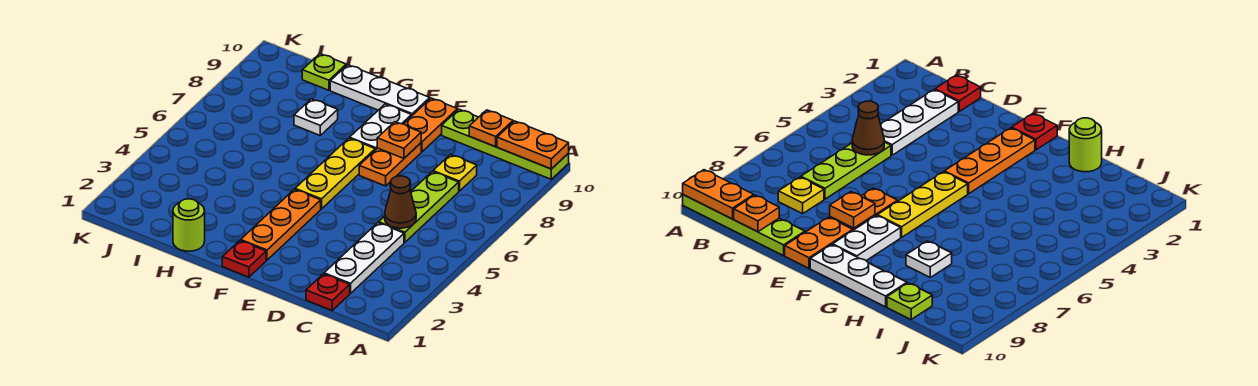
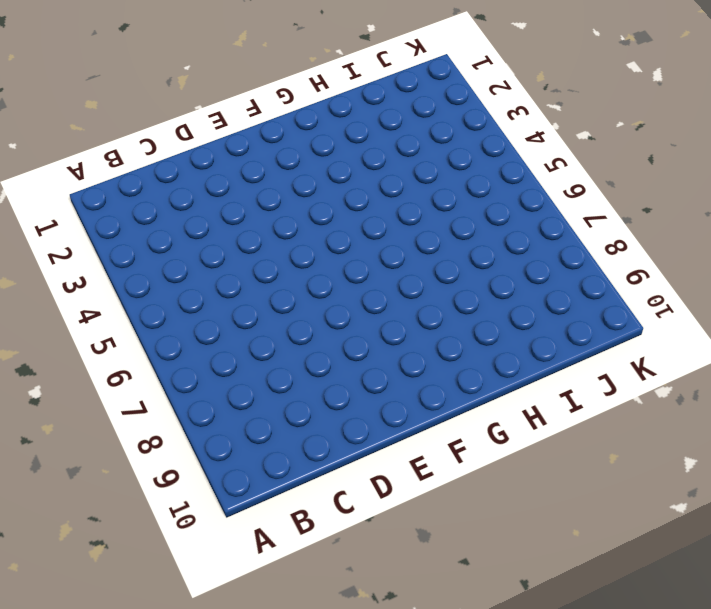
none -> lime 1x4 plate [442,109,569,179]
none -> red 1x1 plate [306,274,350,310]
none -> white 1x3 plate [324,223,404,294]

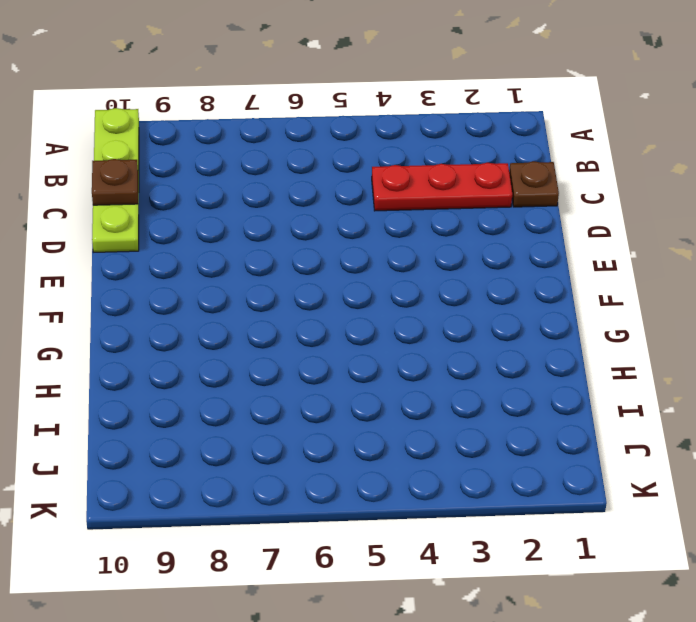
brown 1x1 plate [509,161,559,207] -> red 1x1 plate [306,274,350,310]
red 1x3 plate [372,163,512,211] -> white 1x3 plate [324,223,404,294]
brown 1x1 plate [92,159,138,205] -> orange 1x1 plate [469,110,513,147]
none -> lime 1x3 plate [379,172,459,242]
none -> yellow 1x1 plate [433,155,477,191]
none -> orange 1x2 plate [359,143,421,186]

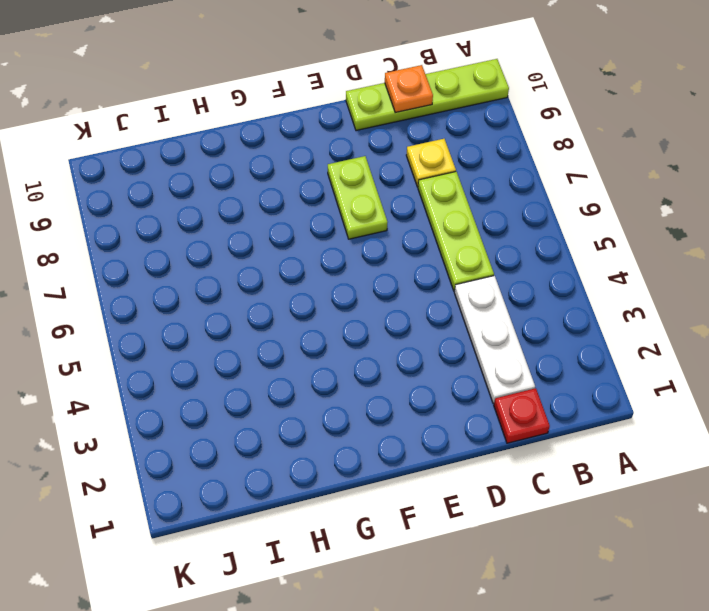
lime 1x2 plate [328,156,388,239] -> orange 1x2 plate [359,143,421,186]
none -> orange 1x2 plate [404,98,457,152]
none -> red 1x1 plate [222,241,266,277]
none -> orange 1x3 plate [241,189,321,260]

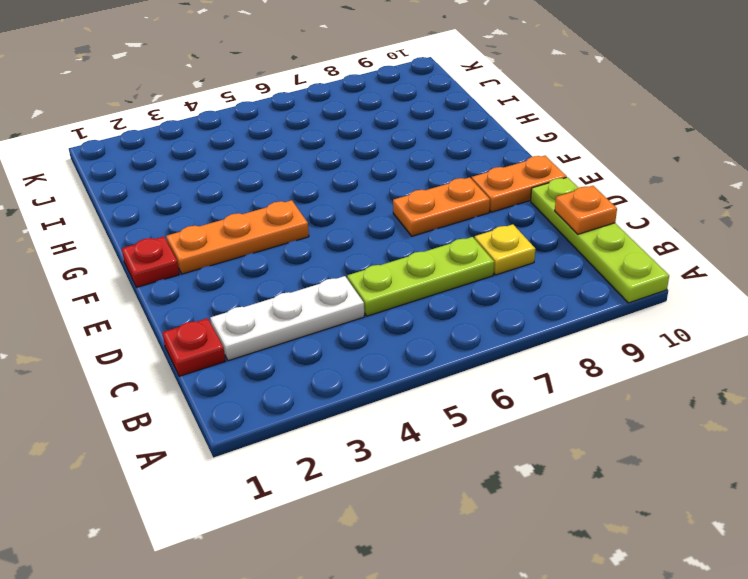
none -> yellow 1x3 plate [295,138,375,209]
none -> white 1x2 plate [350,104,412,150]
none -> white 1x3 plate [330,65,430,115]

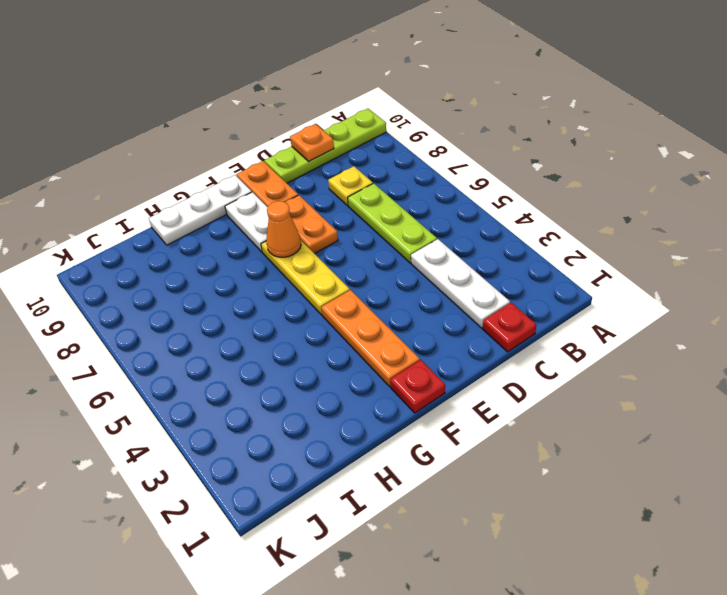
orange 1x1 cone [266,201,301,257] -> none
none -> lime 1x1 round brick [173,199,205,251]
none -> white 1x1 plate [294,99,338,135]
none -> lime 1x1 plate [302,54,346,90]

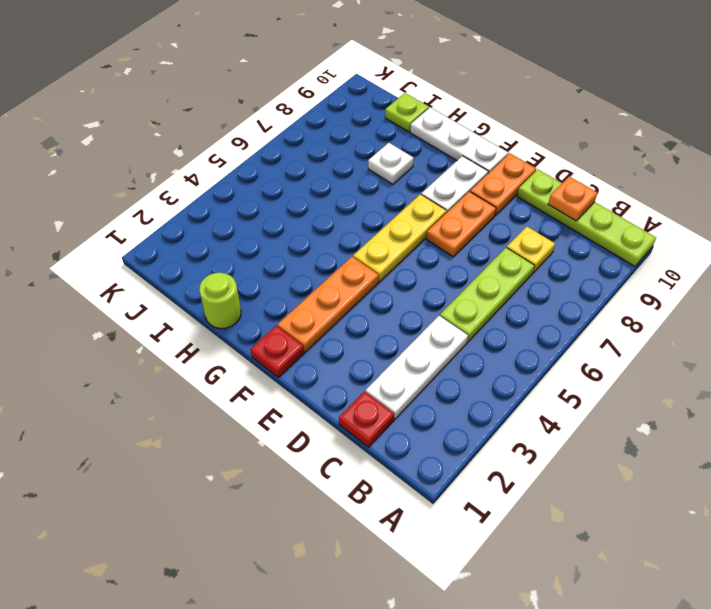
none -> orange 1x2 plate [497,121,569,169]
none -> brown 1x1 cone [385,176,416,228]
none -> orange 1x1 plate [377,122,421,158]

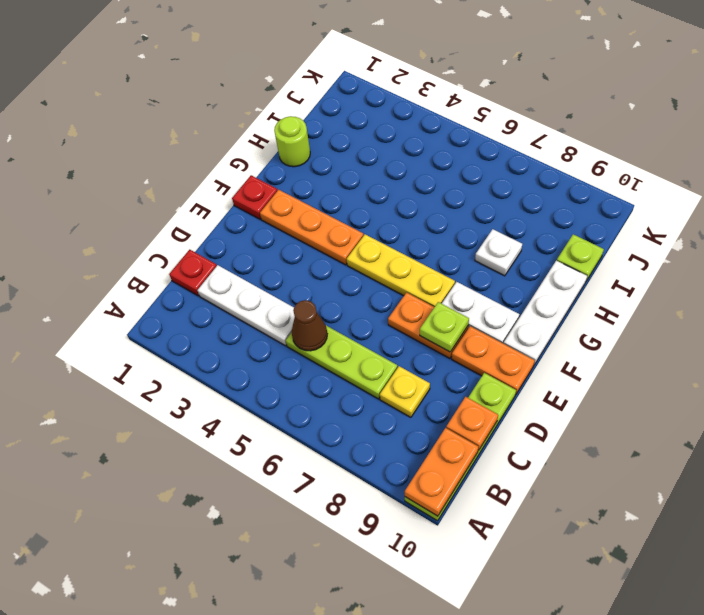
lime 1x1 plate [420,302,469,352] -> orange 1x1 plate [377,122,421,158]

